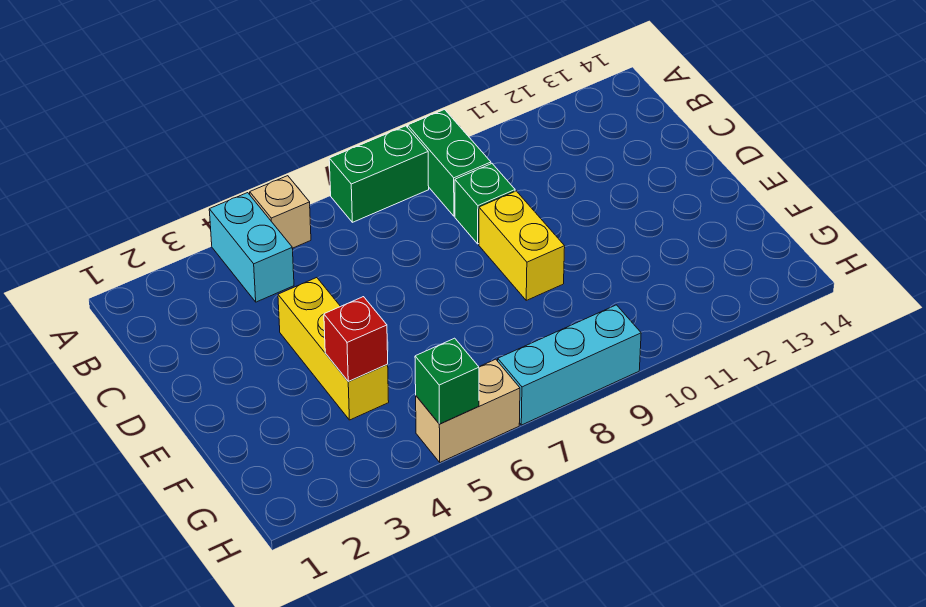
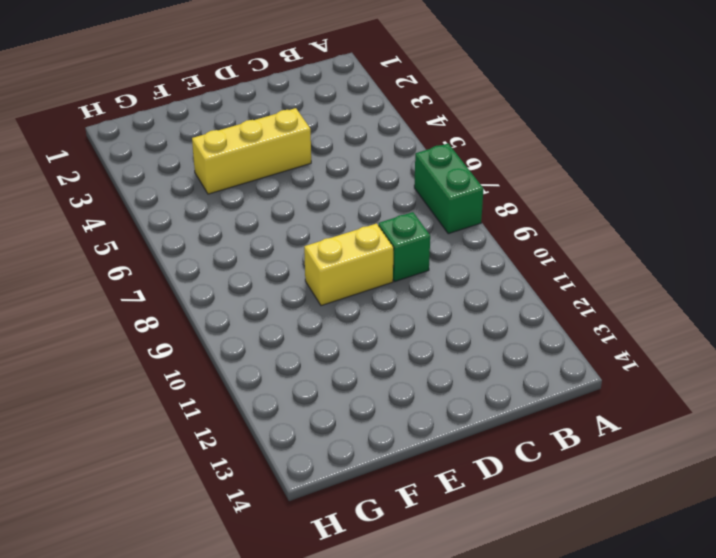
none -> cyan 1x2 brick [209,193,294,302]
none -> tan 1x1 brick [250,176,311,248]

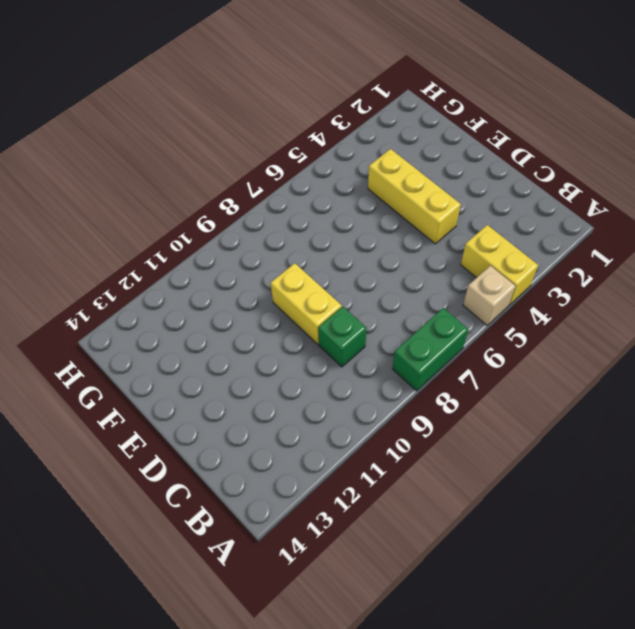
yellow 1x2 brick [461,225,538,305] -> cyan 1x2 brick [209,193,294,302]
none -> green 1x2 brick [408,110,491,216]
none -> tan 1x2 brick [416,359,520,462]

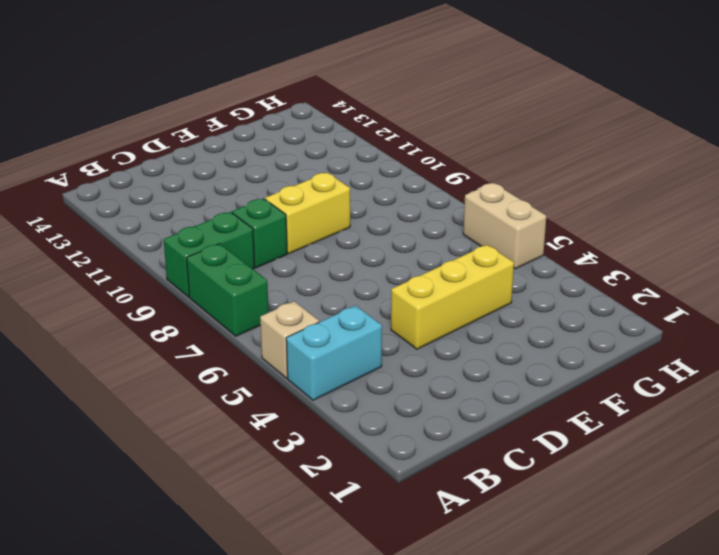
none -> cyan 1x3 brick [498,305,641,425]
none -> red 1x1 brick [324,297,388,382]

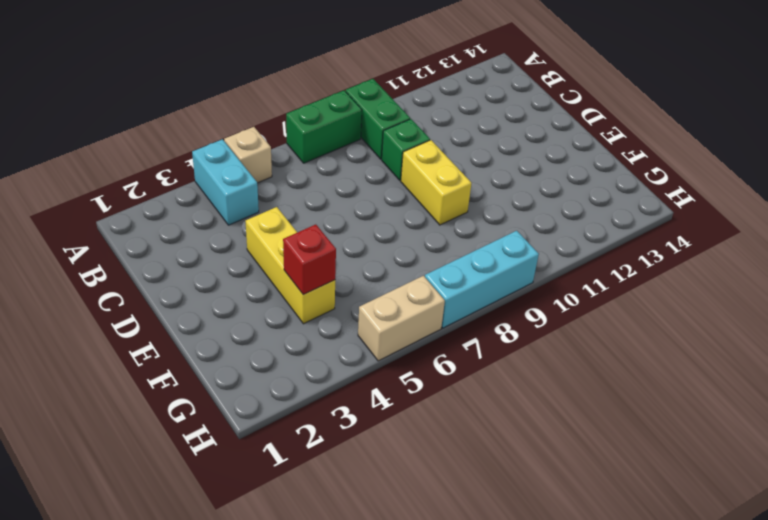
none -> green 1x1 brick [415,338,479,424]

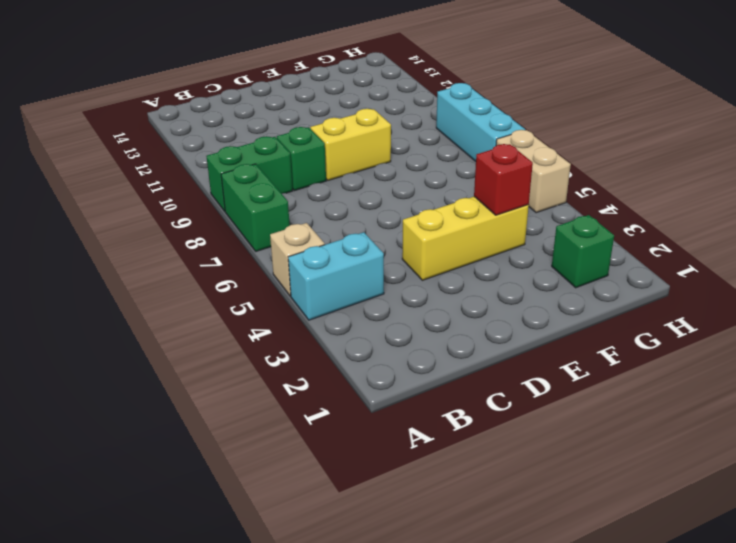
green 1x1 brick [552,215,614,288] -> green 1x1 brick moved to [415,338,479,424]

